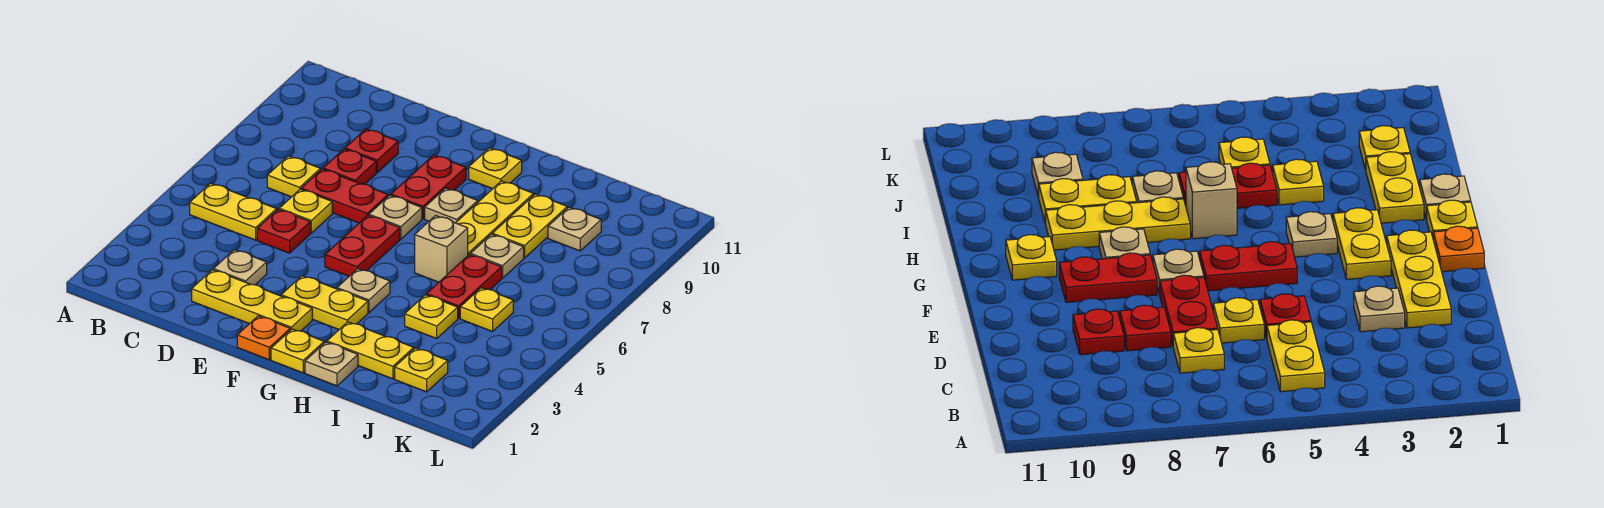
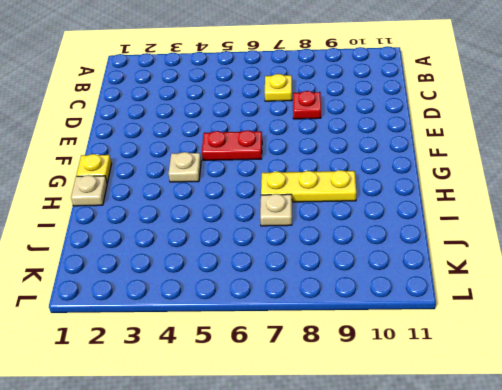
none -> yellow 1x2 plate [190,183,277,240]
none -> yellow 1x3 plate [192,270,312,331]
none -> tan 1x1 plate [213,250,267,285]

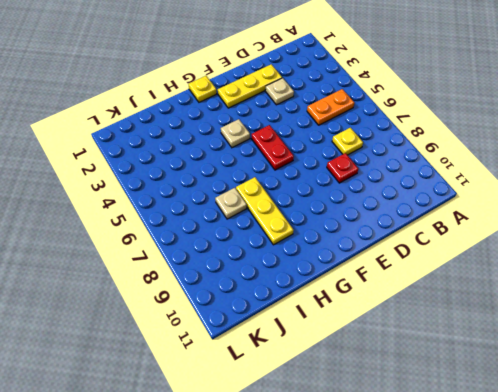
orange 1x2 plate [307,89,354,125] -> yellow 1x2 plate [190,183,277,240]
none -> red 1x1 plate [257,209,310,253]
none -> yellow 1x1 plate [279,189,332,233]
none -> red 1x2 plate [301,169,388,223]

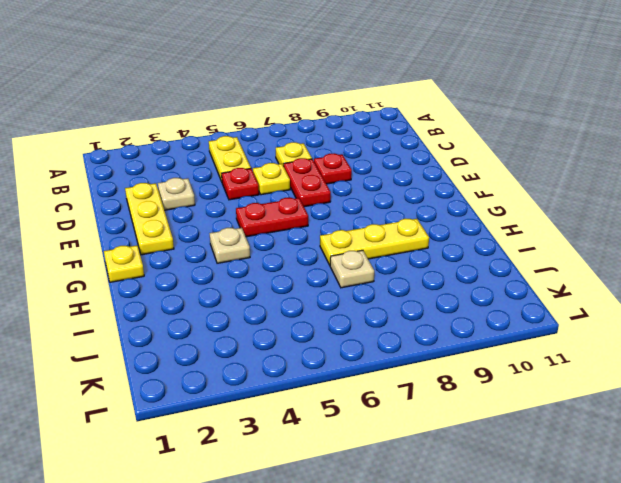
none -> red 1x1 plate [345,129,398,173]
none -> orange 1x1 plate [237,316,290,360]
none -> yellow 1x2 plate [281,276,368,329]

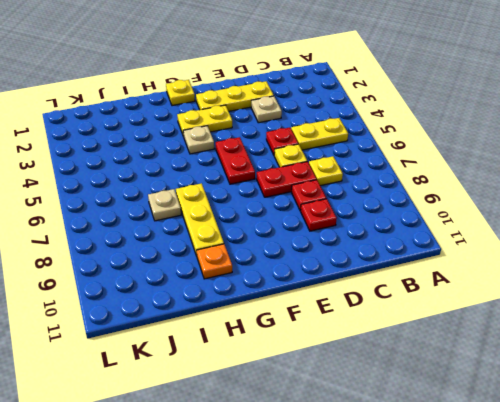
orange 1x1 plate [197,244,232,279] -> orange 1x1 plate moved to [237,316,290,360]
none -> tan 1x1 plate [369,195,422,239]
none -> red 1x2 plate [391,155,466,219]
none -> tan 1x1 plate [425,188,478,223]

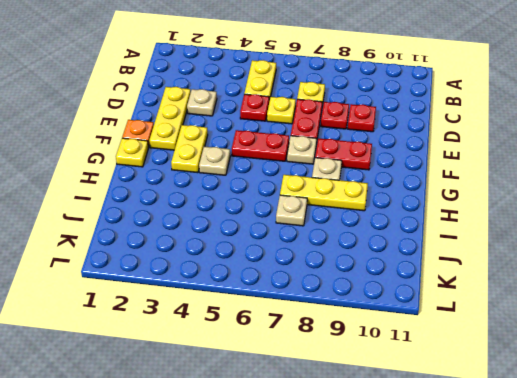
none -> yellow 1x1 plate [469,148,522,189]
none -> tan 1x1 plate [305,342,358,386]
none -> yellow 1x2 plate [327,322,414,379]

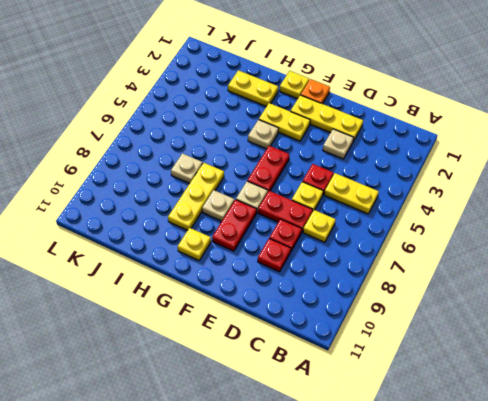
none -> tan 1x1 plate [305,342,358,386]
none -> tan 1x1 brick [415,215,468,282]
none -> yellow 1x1 plate [405,295,458,339]

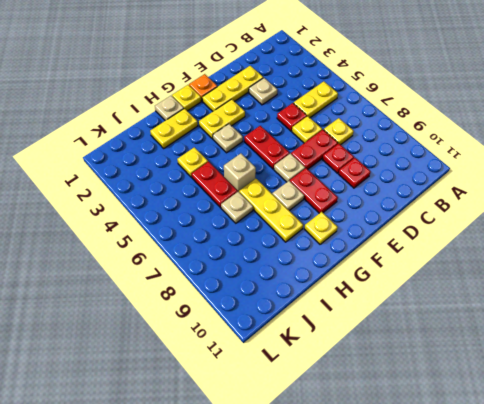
none -> yellow 1x2 plate [492,194,567,258]
none -> yellow 1x1 plate [395,348,448,392]
none -> yellow 1x1 plate [460,288,513,332]

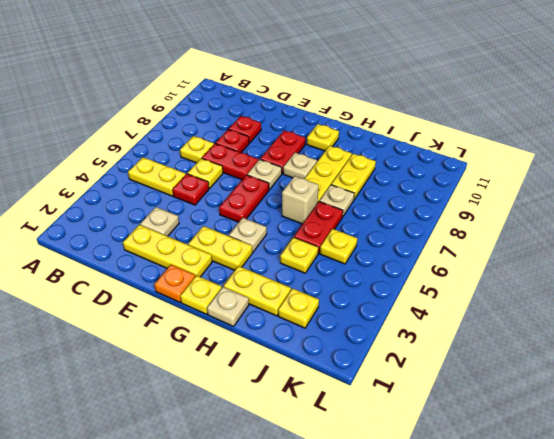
none -> tan 1x1 plate [548,207,601,251]

